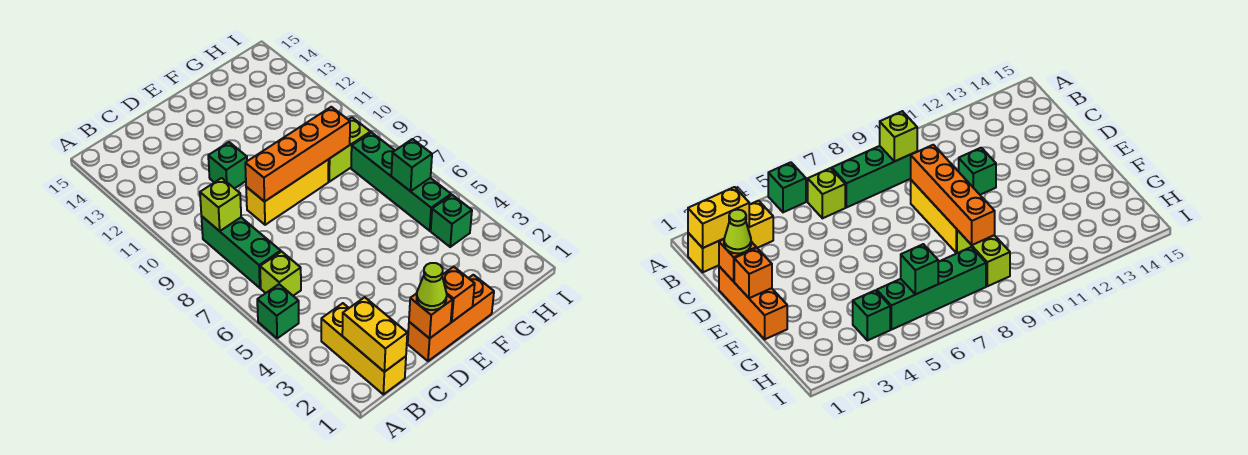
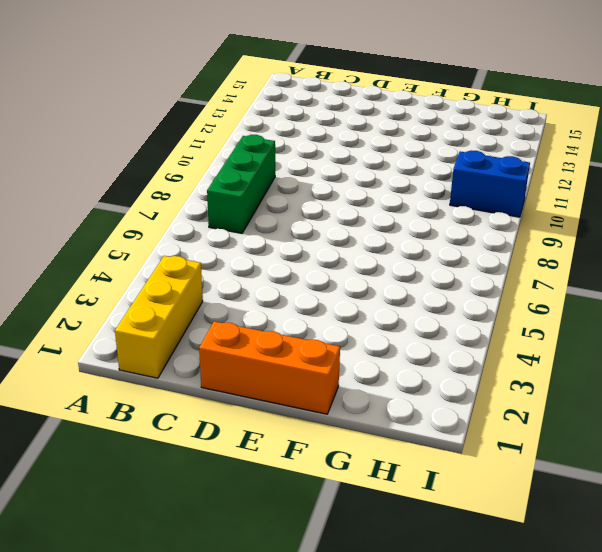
blue 1x2 brick [450,151,530,217] -> none
none -> green 1x1 brick [257,284,299,338]
none -> lime 1x1 brick [260,252,301,296]
none -> yellow 1x3 brick [246,159,329,225]

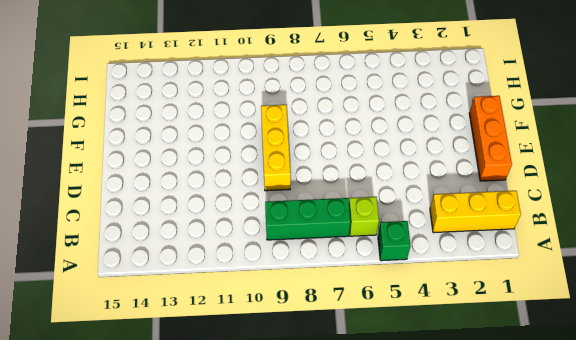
none -> green 1x1 brick [208,142,247,189]
none -> lime 1x2 brick [328,118,371,182]
none -> green 1x1 brick [431,195,472,247]

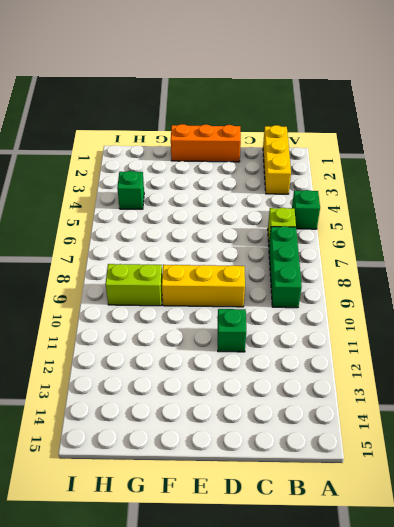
none -> green 1x4 brick [351,132,451,231]
none -> yellow 1x2 brick [342,297,407,372]
none -> lime 1x1 brick [200,178,241,231]

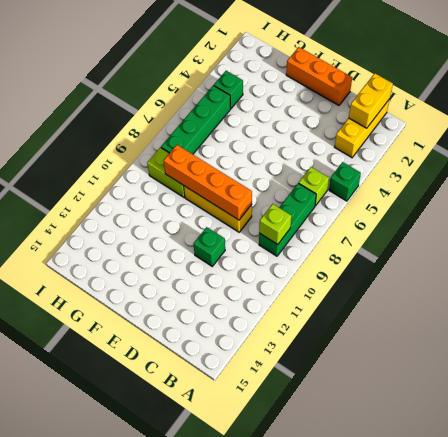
none -> orange 1x1 brick [409,293,453,338]
none -> orange 1x1 brick [442,267,475,322]
none -> green 1x1 brick [391,139,432,191]

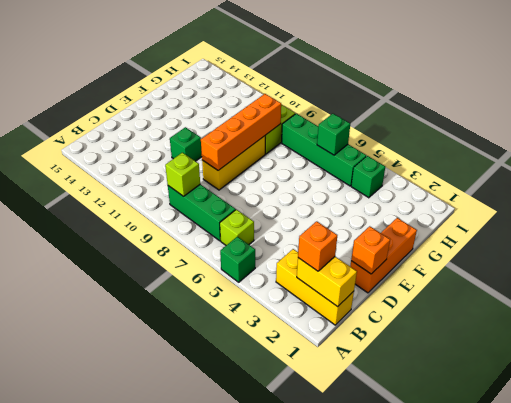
orange 1x1 brick [298,221,337,271] -> orange 1x1 brick moved to [442,267,475,322]
none -> lime 1x1 cone [417,263,447,310]

